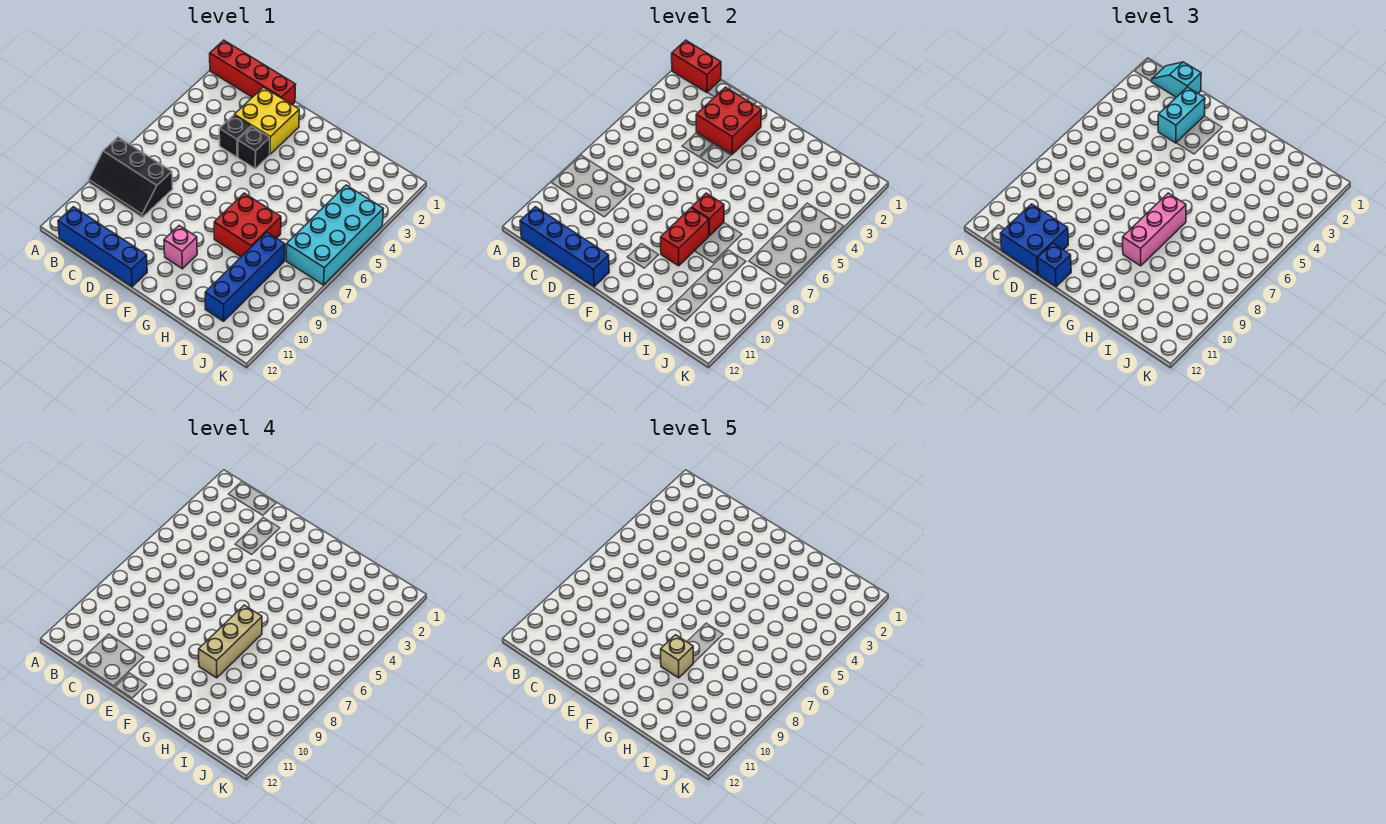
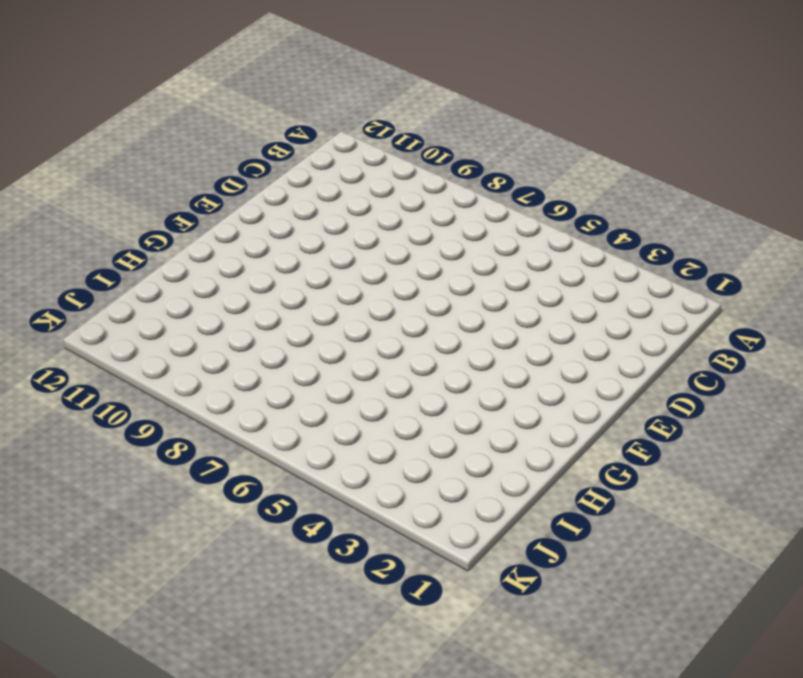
none -> red 1x4 brick [210,40,296,105]
none -> black 2x3 slope [89,137,173,217]
none -> blue 1x4 brick [58,207,147,287]

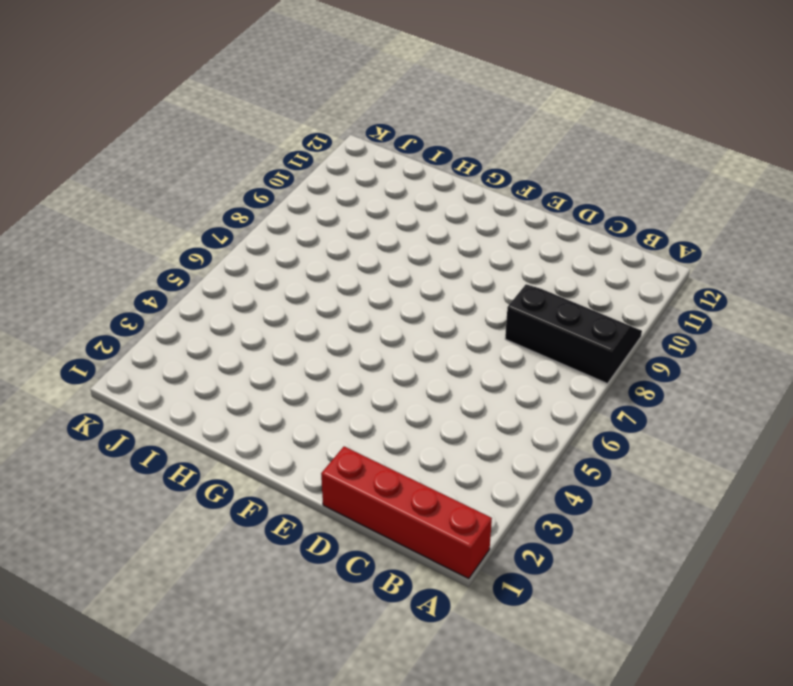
none -> blue 1x4 brick [58,207,147,287]
none -> yellow 2x2 brick [234,87,299,154]
none -> black 1x1 brick [219,115,251,157]

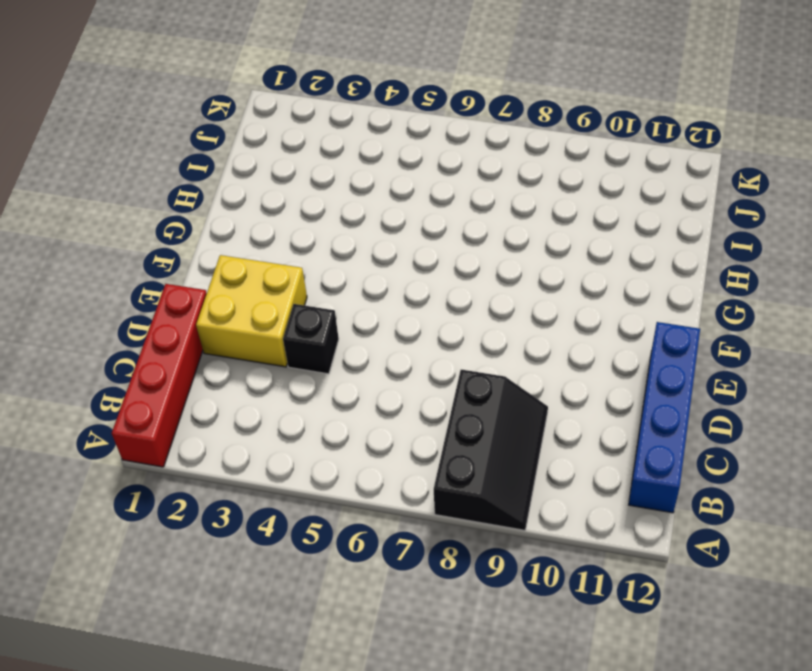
none -> black 1x1 brick [238,127,270,168]
none -> pink 1x1 brick [164,226,197,269]
none -> red 2x2 brick [214,193,281,257]

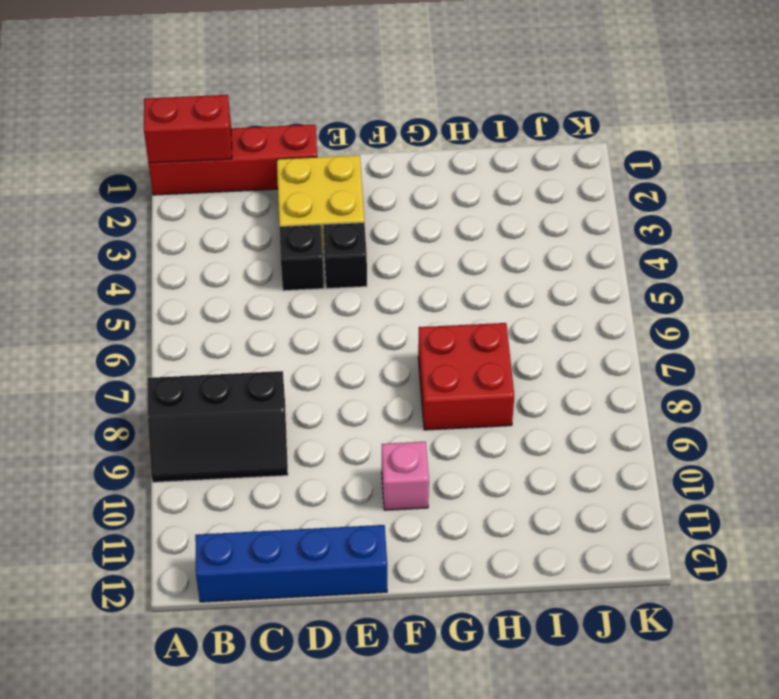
none -> blue 1x4 brick [205,232,285,321]
none -> cyan 2x4 brick [286,185,383,285]
none -> blue 1x4 brick [520,207,609,287]

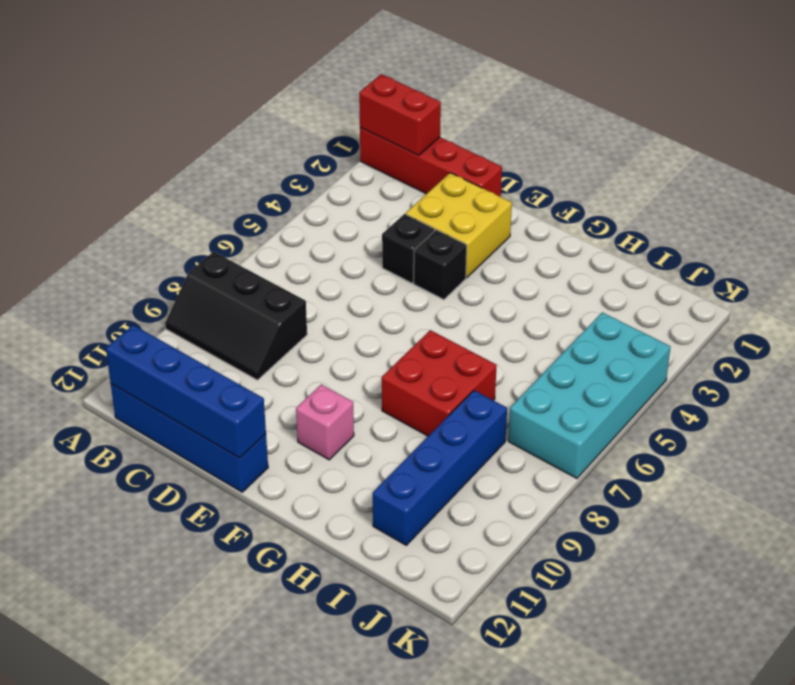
none -> red 2x2 brick [696,87,761,154]
none -> red 1x1 brick [692,193,724,236]
none -> red 1x2 brick [661,208,709,266]

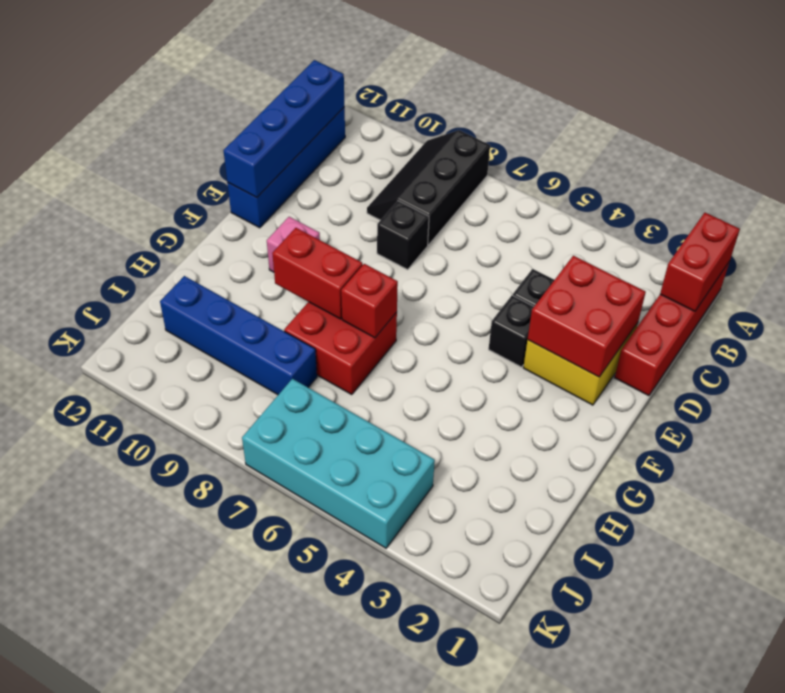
black 1x1 brick [377,201,429,270] -> none
none -> cyan 1x2 slope [1151,62,1201,97]
none -> blue 2x2 brick [1000,204,1068,274]
none -> cyan 1x2 brick [1158,87,1205,143]

